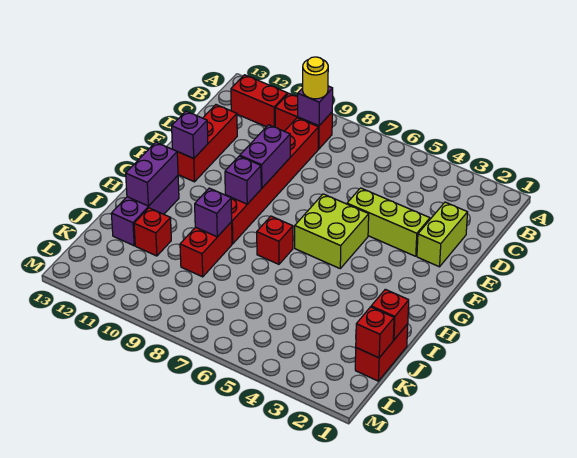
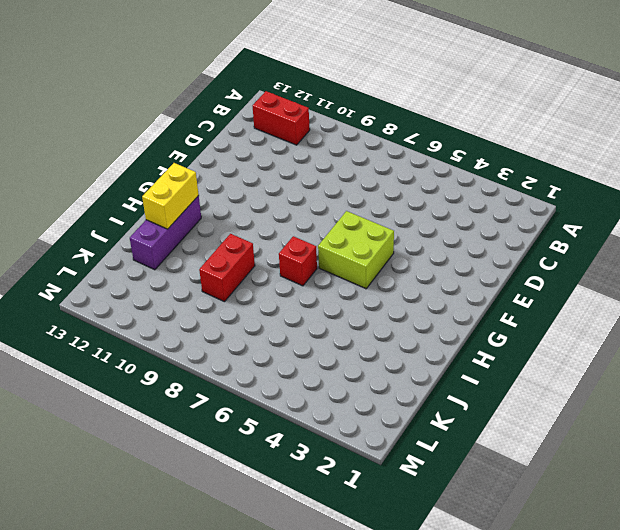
yellow 1x2 brick [142,163,199,229] -> purple 1x2 brick [126,142,178,206]
none -> red 1x2 brick [275,93,332,149]
none -> red 1x6 brick [226,118,318,244]
none -> lime 1x2 brick [417,202,468,267]

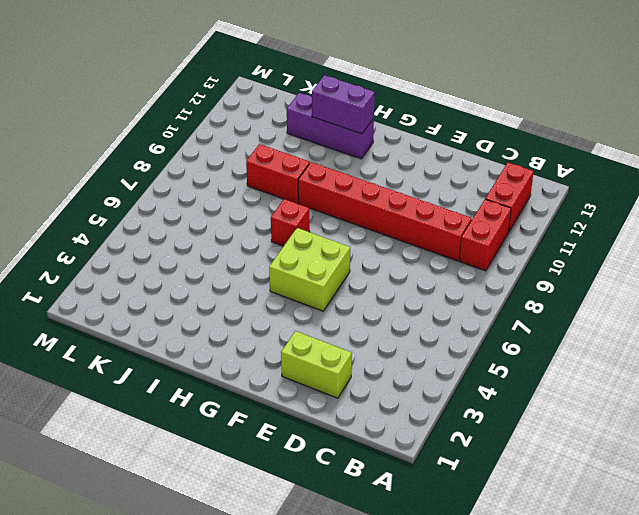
none -> red 1x3 brick [177,105,237,182]
none -> lime 1x3 brick [347,188,430,256]
none -> red 1x2 brick [355,324,408,381]

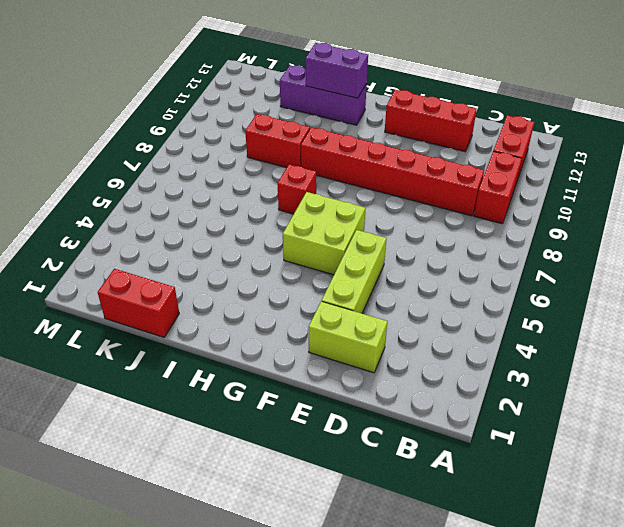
none -> red 1x1 brick [134,208,171,256]
none -> purple 1x1 brick [298,86,333,126]
none -> purple 1x2 brick [240,125,290,188]

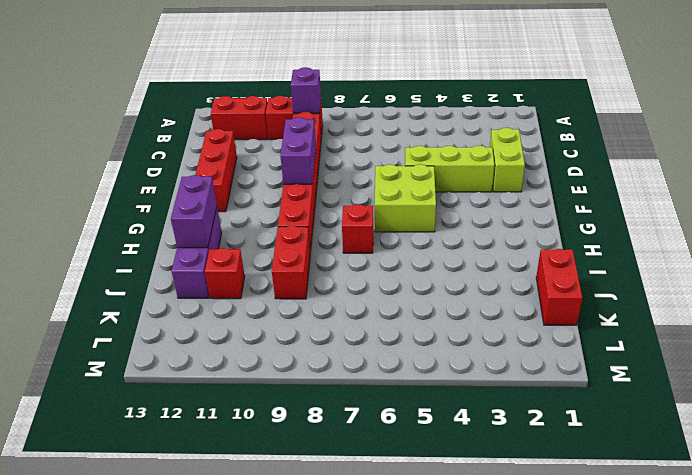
none -> purple 1x1 brick [172,111,208,158]
none -> purple 1x1 brick [225,156,261,204]
none -> purple 1x1 brick [195,188,232,237]

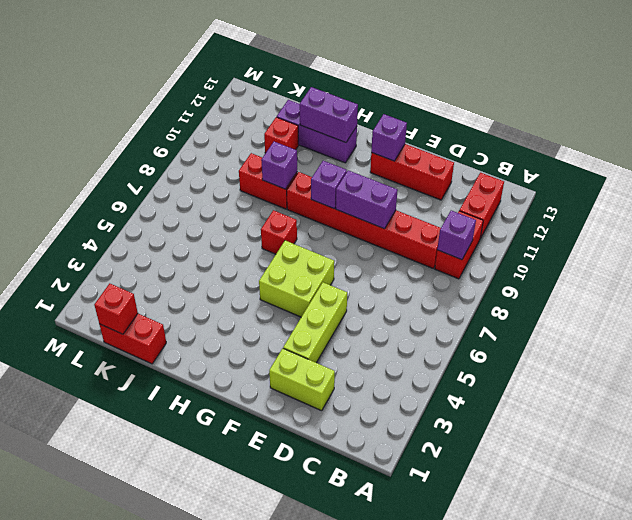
none -> red 1x1 brick [371,289,409,340]
none -> yellow 1x1 round brick [303,57,328,99]

